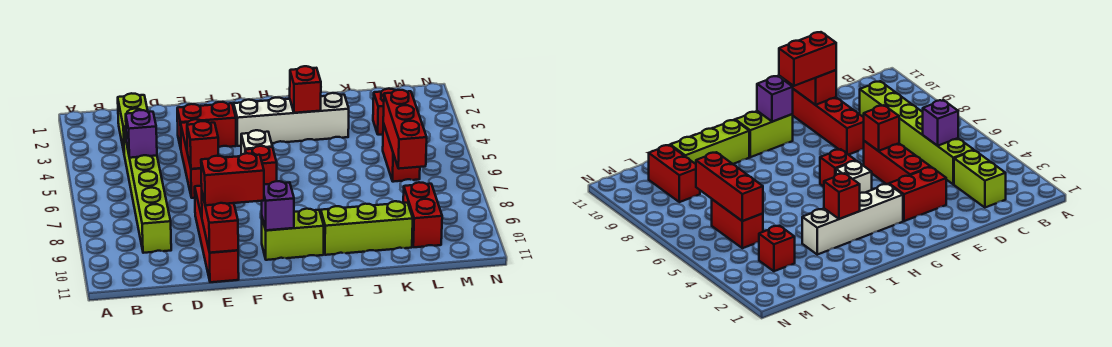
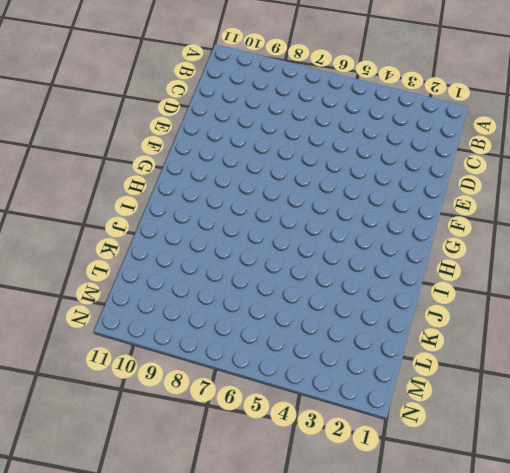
none -> lime 1x2 brick [118,93,148,151]
none -> lime 1x6 brick [124,127,171,253]
none -> red 1x2 brick [177,102,236,148]

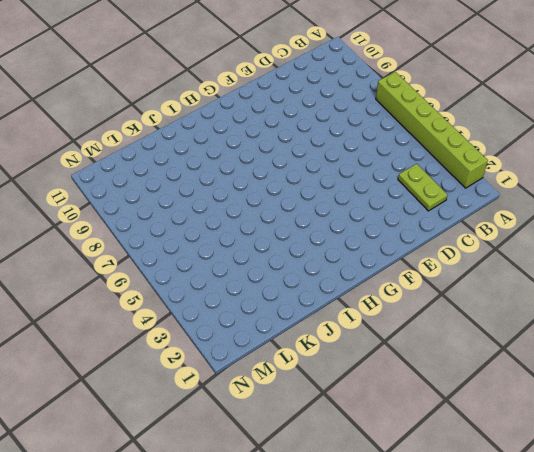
lime 1x6 brick [376,72,488,188] -> lime 1x6 brick moved to [124,127,171,253]
lime 1x2 plate [398,164,447,211] -> lime 1x2 brick [118,93,148,151]
none -> red 1x2 brick [177,102,236,148]
none -> red 1x3 brick [181,119,208,198]
none -> red 1x4 brick [195,186,239,282]

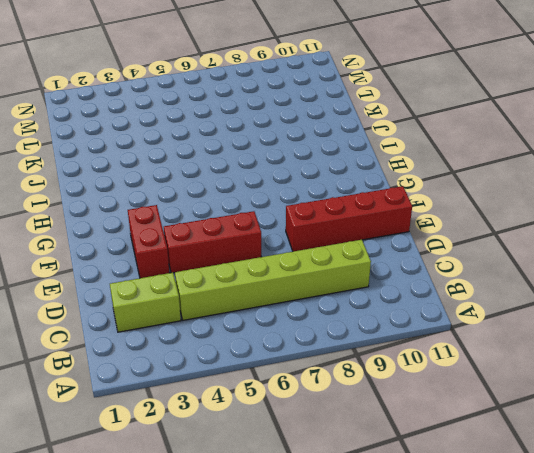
none -> white 1x4 brick [234,93,349,146]
none -> white 1x1 brick [241,130,272,155]
none -> red 1x1 brick [245,146,277,185]

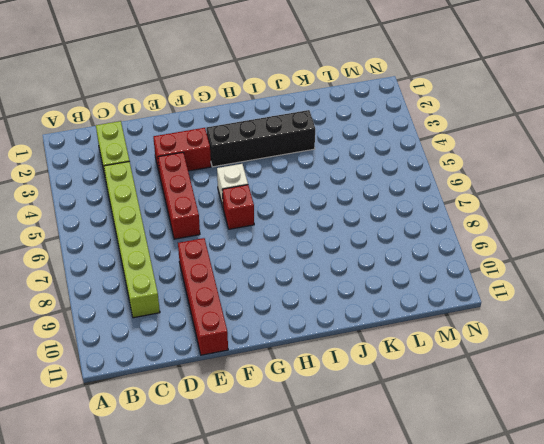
black 1x4 brick [206,110,315,167] -> white 1x4 brick [234,93,349,146]
none -> lime 1x2 brick [262,209,324,260]
none -> lime 1x3 brick [321,201,413,255]
none -> red 1x1 brick [373,89,395,135]

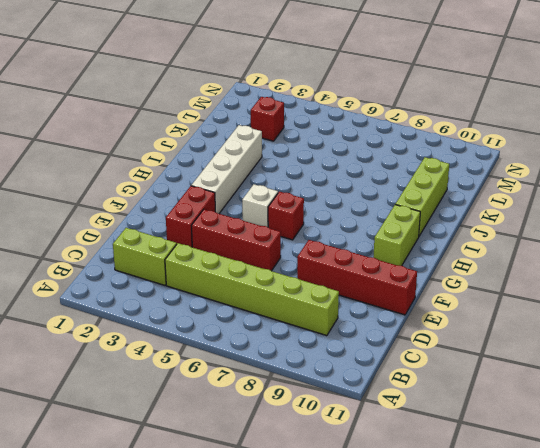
none -> red 1x2 brick [383,123,420,182]
none -> red 1x2 brick [403,182,442,247]
none -> purple 1x1 brick [126,110,157,158]

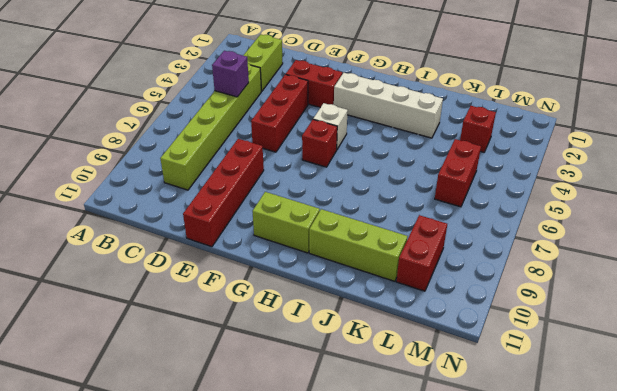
none -> red 1x1 brick [187,121,218,169]
none -> red 1x2 brick [202,194,238,253]
none -> purple 1x1 brick [262,181,294,230]

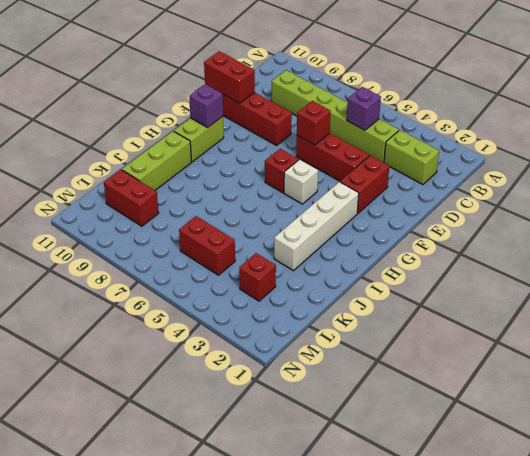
none -> red 1x1 brick [290,66,321,113]
none -> red 1x3 brick [383,90,427,169]
none -> red 1x2 brick [201,153,264,205]

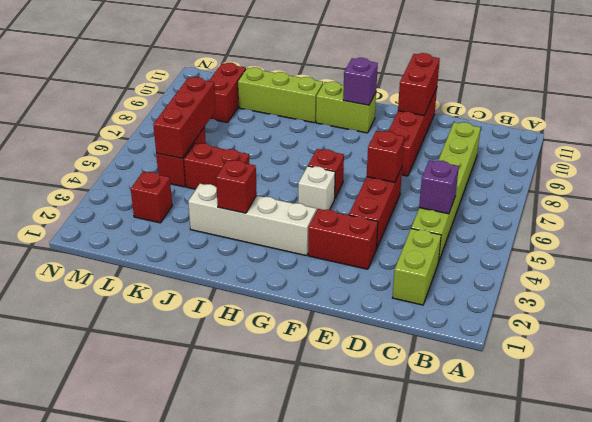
red 1x2 brick [184,143,249,189] -> red 1x2 brick moved to [201,153,264,205]

